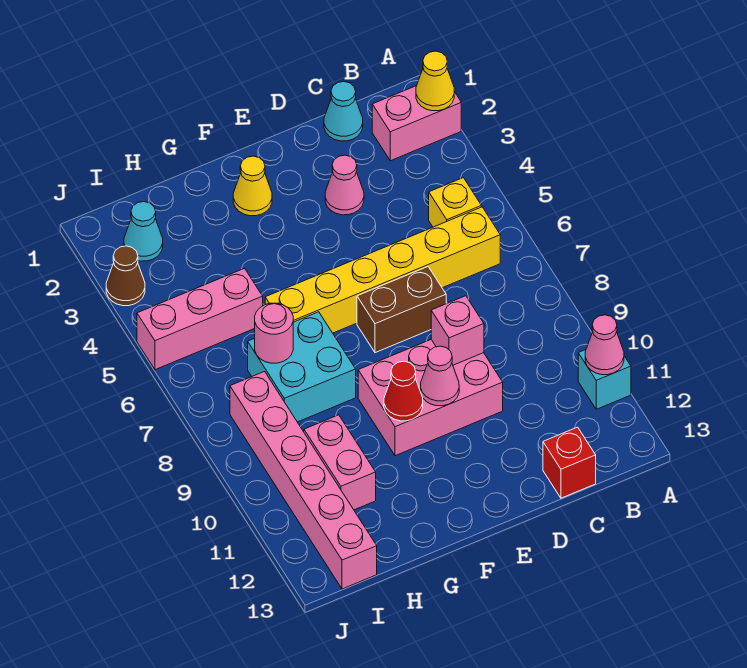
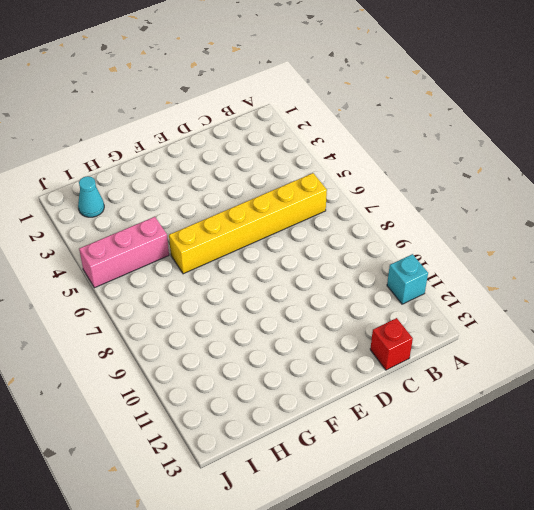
none -> pink 1x2 brick [372,86,461,161]
none -> yellow 1x1 brick [429,178,481,227]
none -> cyan 1x1 cone [324,82,363,141]

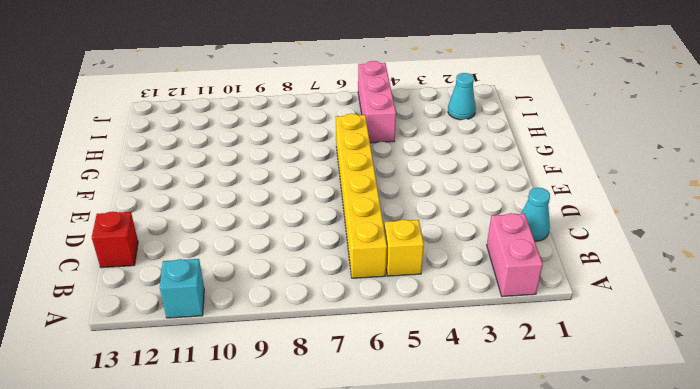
none -> pink 1x1 cone [325,155,364,215]
none -> brown 1x2 brick [357,267,446,353]
none -> pink 2x3 brick [358,340,503,456]

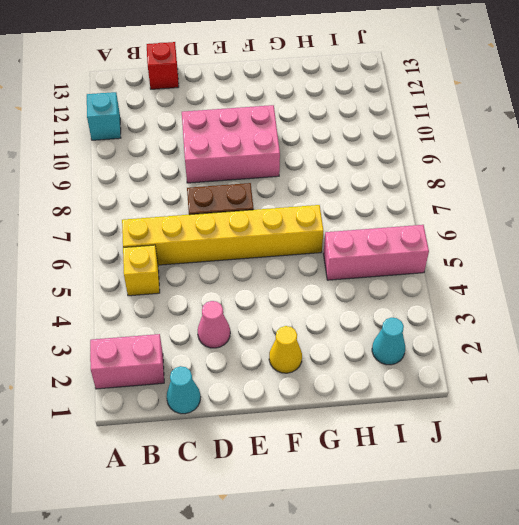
none -> cyan 2x2 brick [248,312,356,422]
none -> pink 1x2 brick [304,415,376,510]
none -> pink 1x6 brick [230,372,377,589]

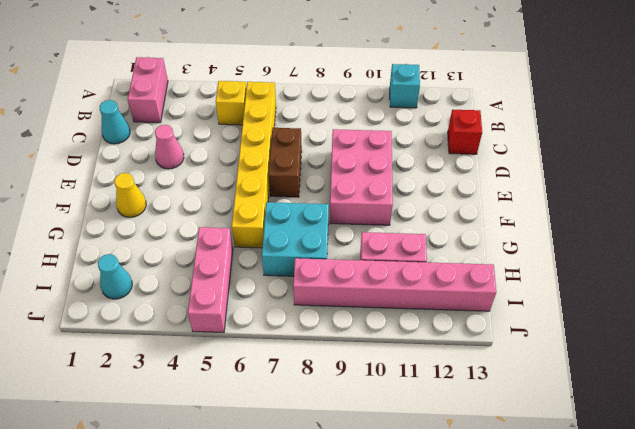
none -> brown 1x1 cone [106,246,145,306]
none -> yellow 1x1 cone [416,51,454,111]
none -> pink 1x1 cone [585,315,624,375]

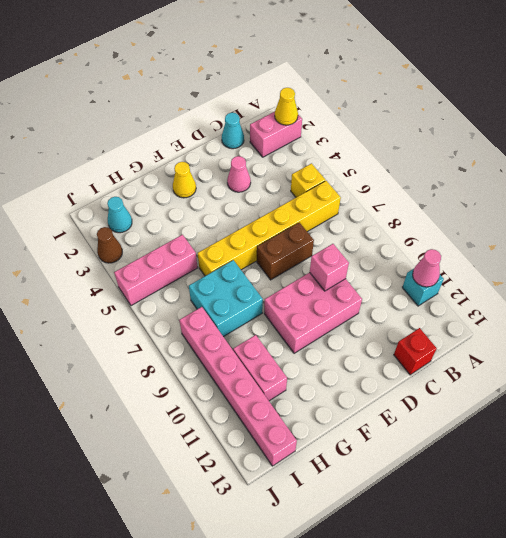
none -> pink 1x1 cone [421,346,459,406]
none -> red 1x1 cone [384,361,423,421]
none -> pink 1x1 round brick [255,303,293,363]

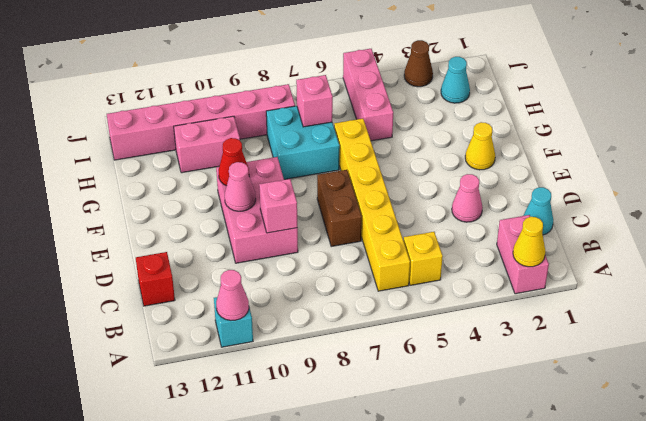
pink 1x1 brick [296,75,333,127] -> pink 1x1 round brick [255,303,293,363]

